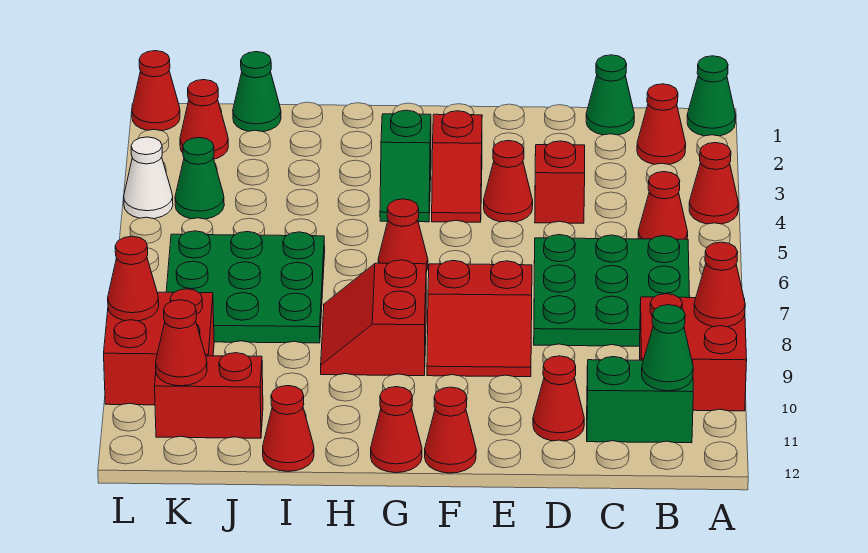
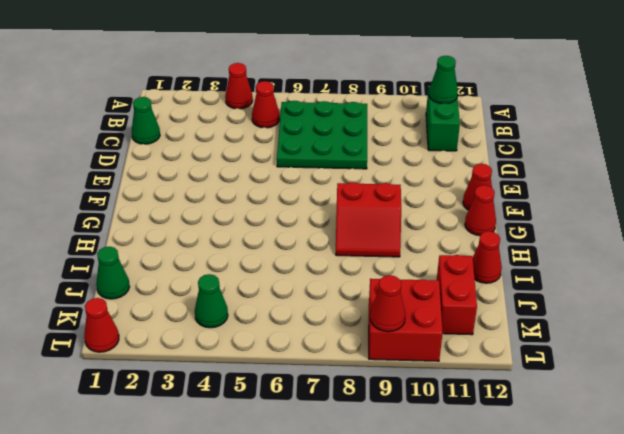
none -> green 1x1 cone [687,56,736,136]
none -> red 2x2 brick [640,294,747,411]
none -> red 1x1 cone [637,84,686,165]
none -> red 1x1 brick [535,141,585,223]

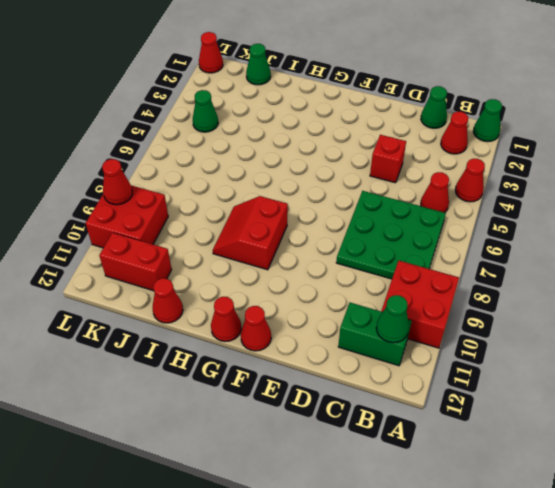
none -> red 1x1 cone [533,356,584,441]
none -> red 1x1 cone [484,141,533,222]
none -> red 2x2 slope [427,261,532,377]
none -> red 1x2 slope [432,111,482,222]

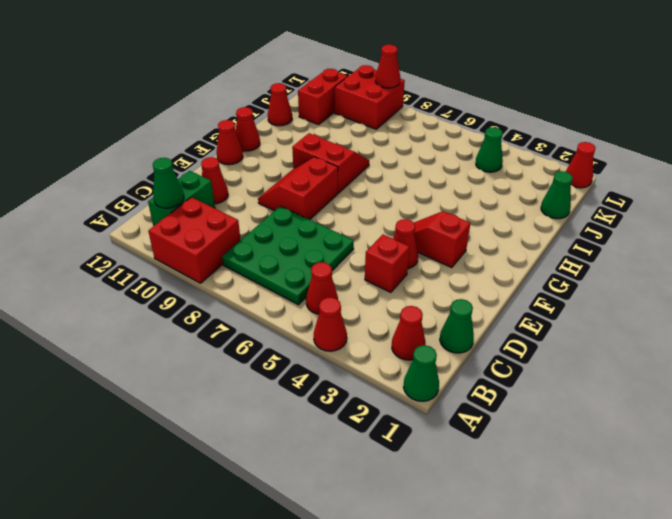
none -> green 1x2 slope [380,110,431,222]
none -> red 1x1 cone [378,199,428,272]
none -> green 3x3 plate [166,231,325,343]
none -> red 1x1 cone [180,80,228,159]

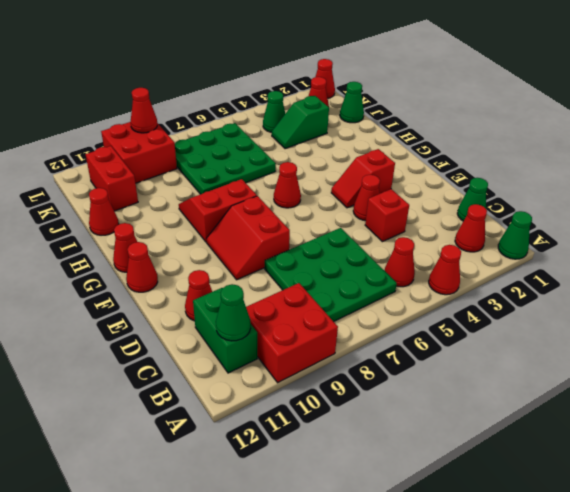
green 1x2 slope [272,96,329,149] -> green 1x2 slope moved to [380,110,431,222]
none -> white 1x1 cone [124,137,173,219]
none -> red 1x1 cone [694,242,745,327]
none -> red 1x1 cone [156,300,207,386]

